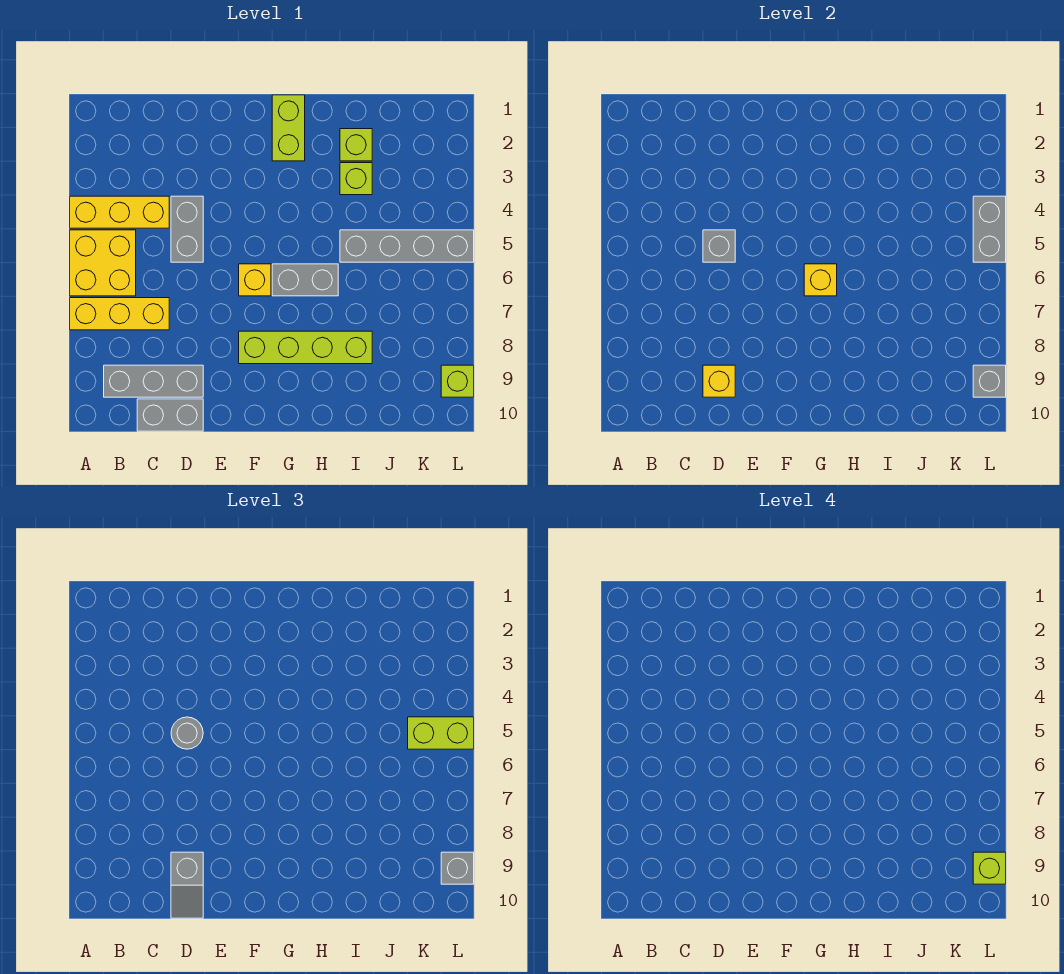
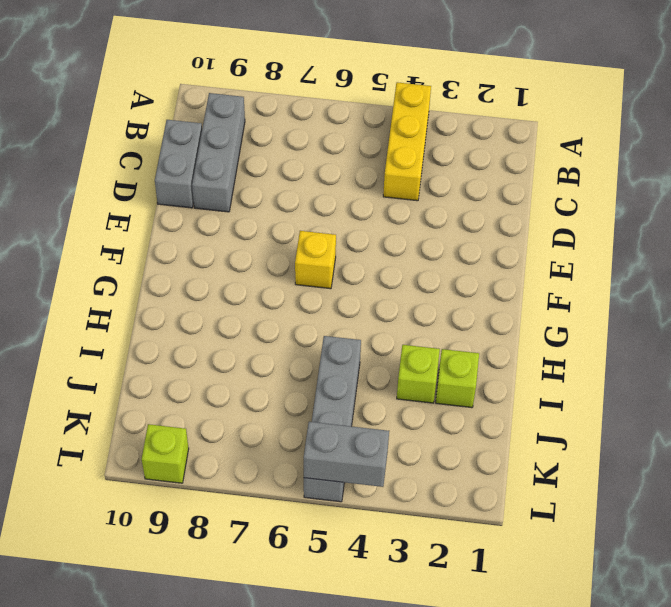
none -> yellow 2x2 brick [70,230,136,296]
none -> yellow 1x3 brick [70,298,169,330]
none -> grey 1x2 brick [171,196,203,262]

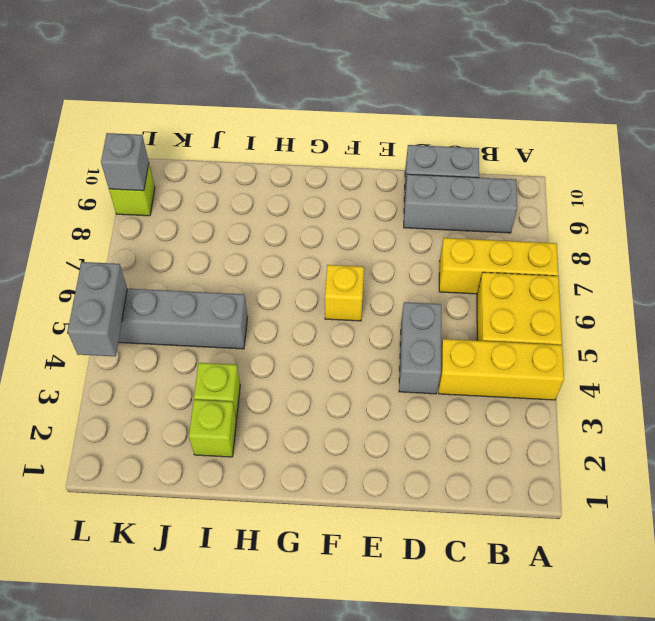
none -> lime 1x4 brick [239,331,372,364]
none -> lime 1x2 brick [272,95,305,161]
none -> grey 1x2 brick [272,264,338,296]

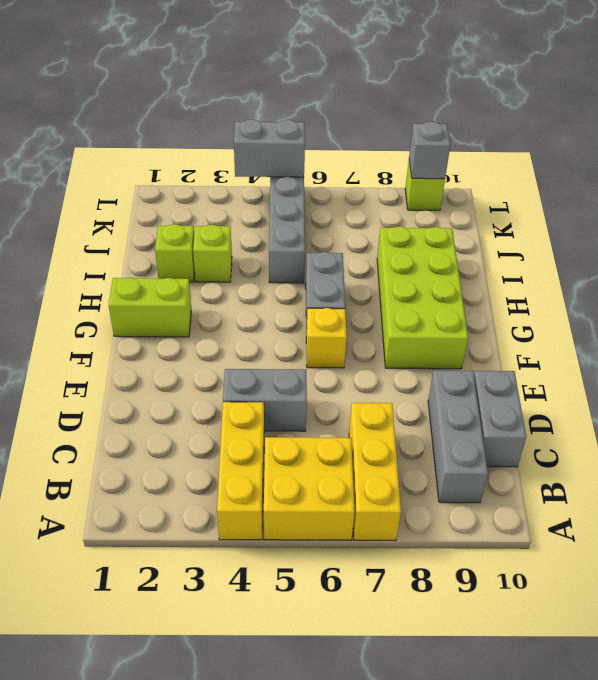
lime 2x4 brick [377,227,468,369] -> lime 1x4 brick [239,331,372,364]
none -> grey 1x1 brick [703,230,735,262]
none -> yellow 1x1 brick [703,365,735,397]
none -> yellow 1x1 brick [804,264,837,296]

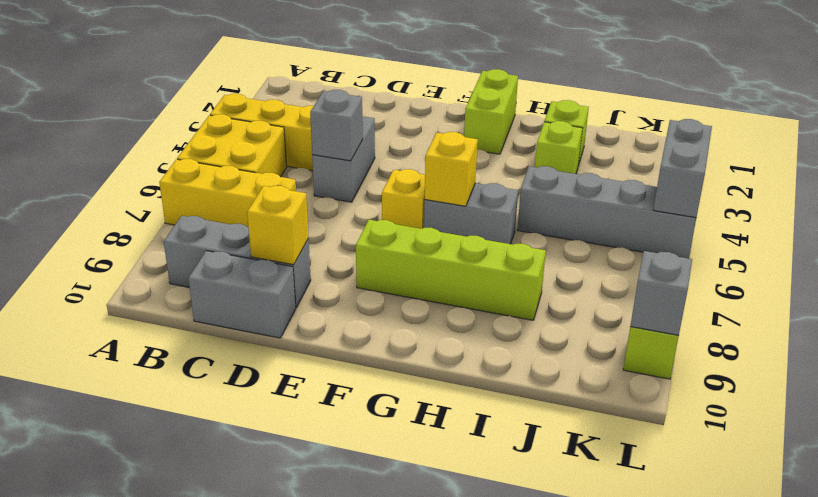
none -> grey 1x1 round brick [171,717,203,749]
none -> grey 1x2 slope [171,852,203,918]
none -> lime 1x2 brick [408,717,474,749]

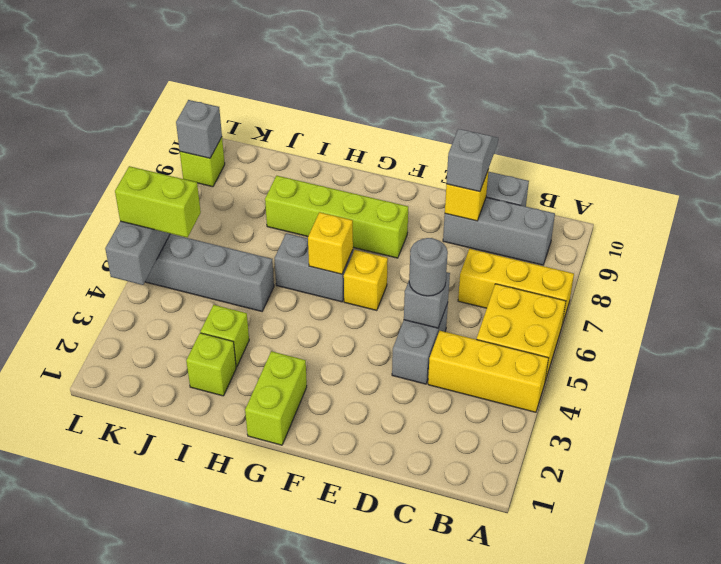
none -> grey 1x1 brick [441,852,474,884]
none -> lime 1x1 brick [973,852,1006,884]

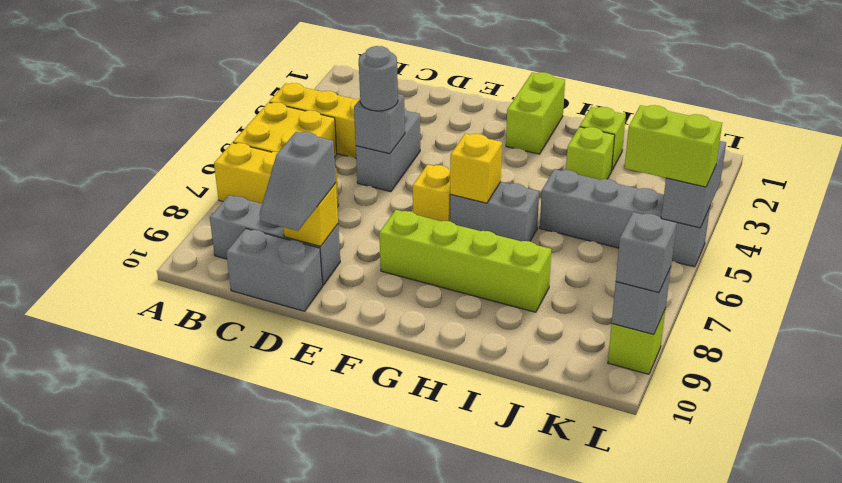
none -> lime 1x1 brick [973,852,1006,884]

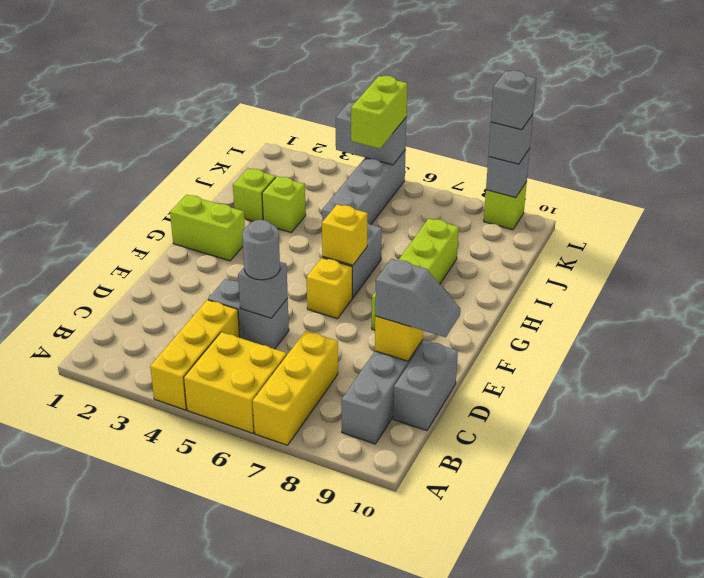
grey 1x1 brick [491,71,536,130] -> lime 1x1 brick [973,852,1006,884]

